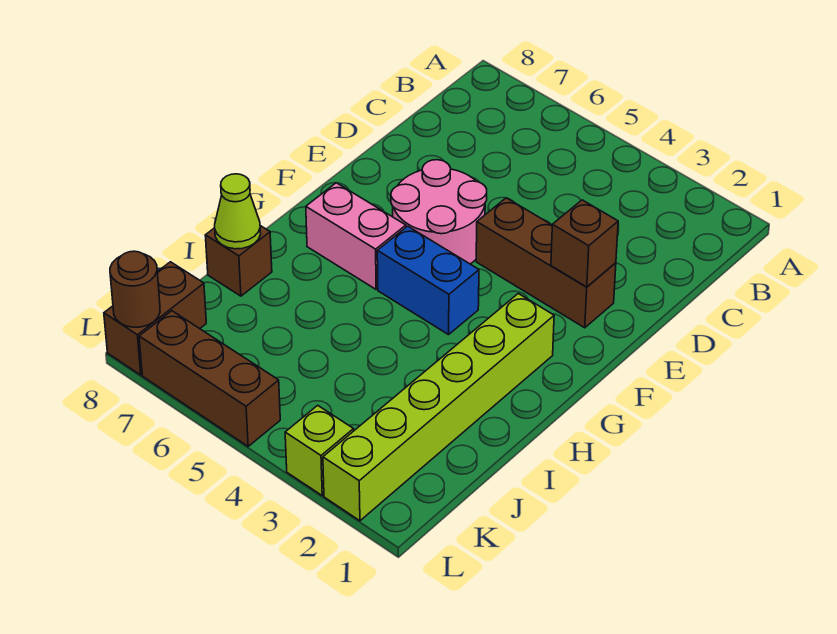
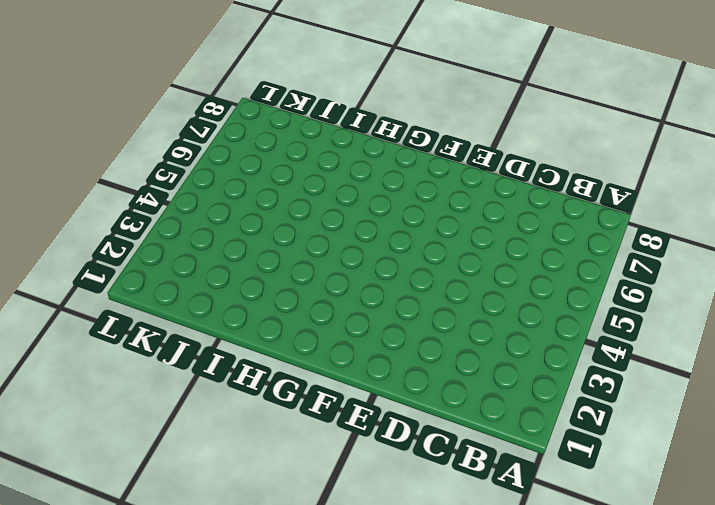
none -> brown 1x3 brick [476,198,616,328]
none -> pink 2x2 round brick [391,160,487,264]
none -> lime 1x6 brick [323,294,554,521]

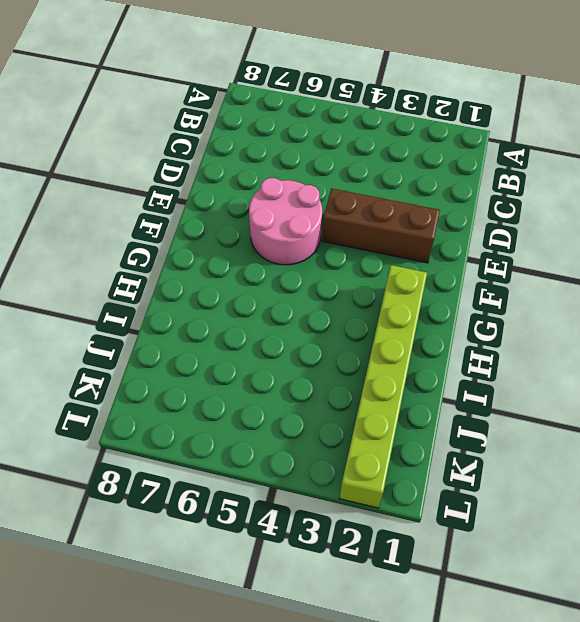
none -> blue 1x2 brick [377,226,479,335]
none -> pink 1x2 brick [306,183,406,289]
none -> brown 1x1 brick [205,226,272,296]

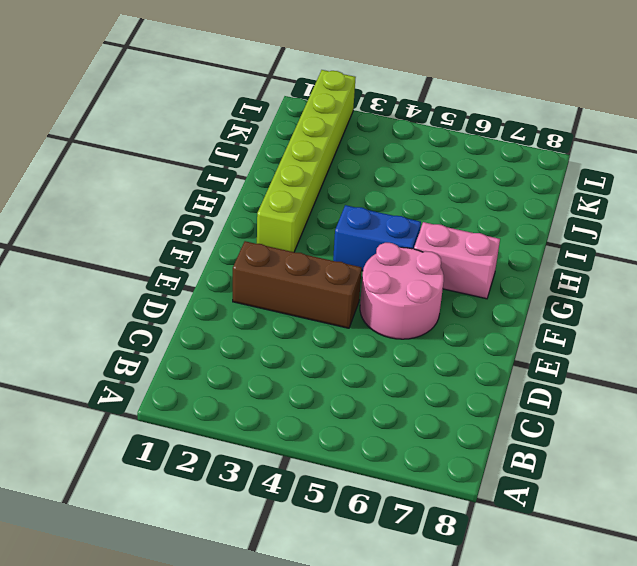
none -> brown 1x1 brick [205,226,272,296]
none -> brown 1x2 brick [104,262,206,375]
none -> lime 1x1 brick [285,405,354,495]

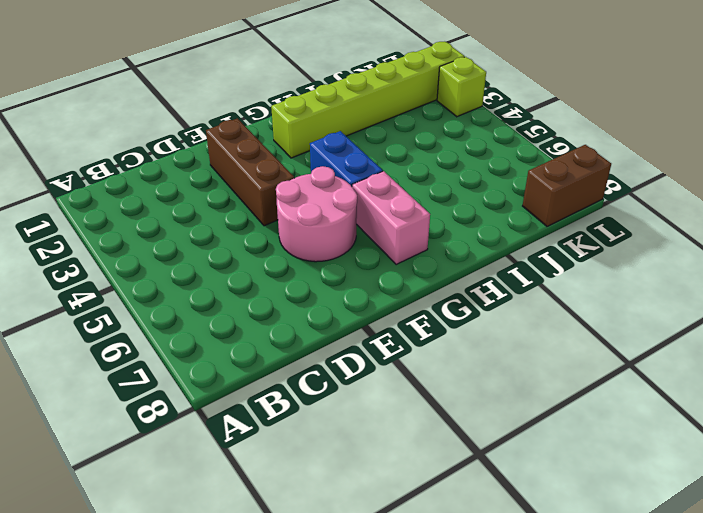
none -> brown 1x1 brick [205,226,272,296]
none -> brown 1x3 brick [139,311,280,446]
none -> brown 1x1 brick [551,200,618,287]

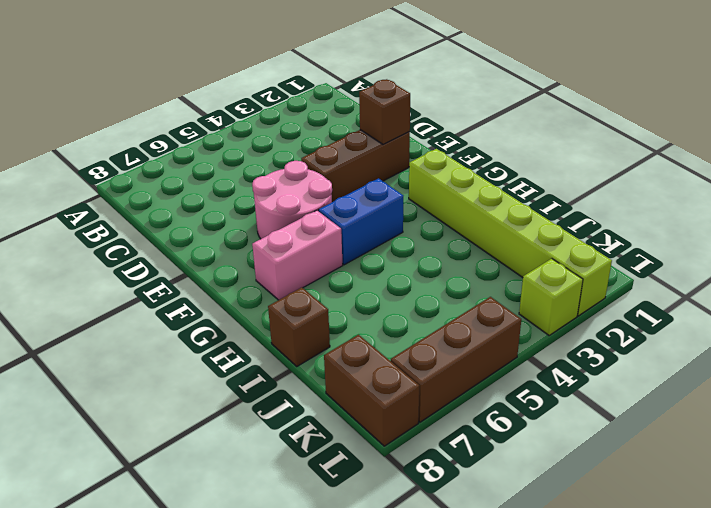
none -> lime 1x1 cone [215,174,261,249]
none -> brown 1x1 round brick [110,251,160,327]

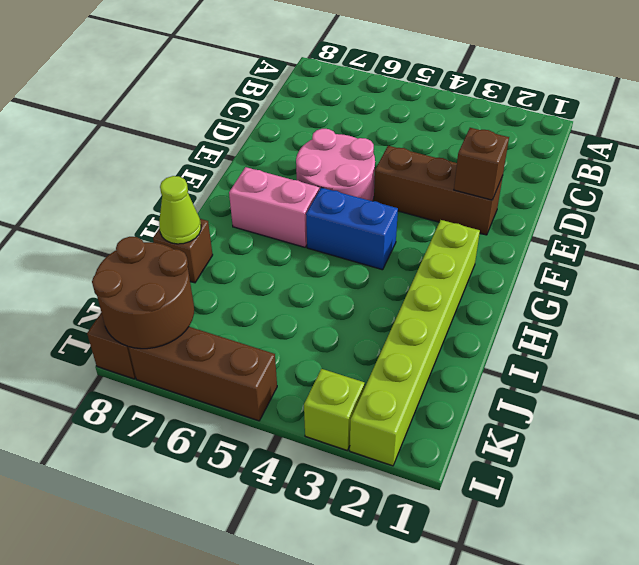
brown 2x2 round brick [92,237,194,349] -> brown 1x1 round brick [110,251,160,327]

